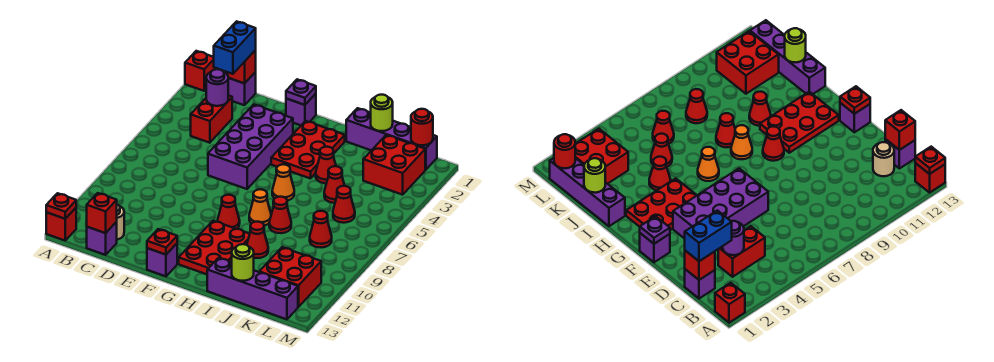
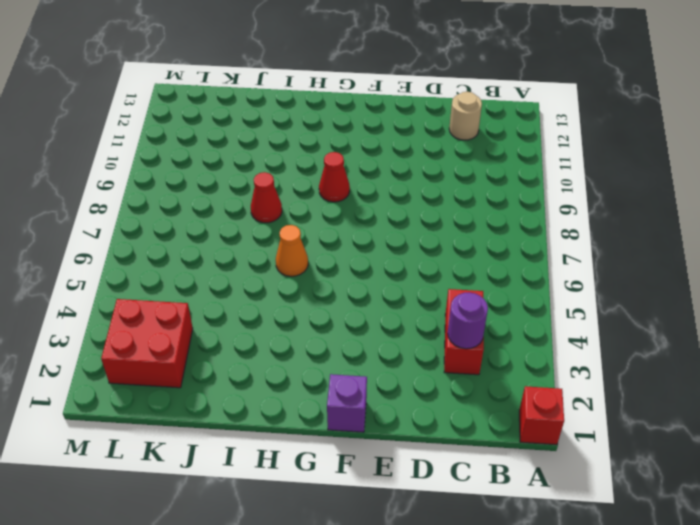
none -> red 1x1 brick [46,208,76,240]
none -> purple 1x1 brick [228,72,256,105]
none -> purple 1x1 brick [87,222,117,255]
none -> purple 2x4 brick [208,104,293,189]

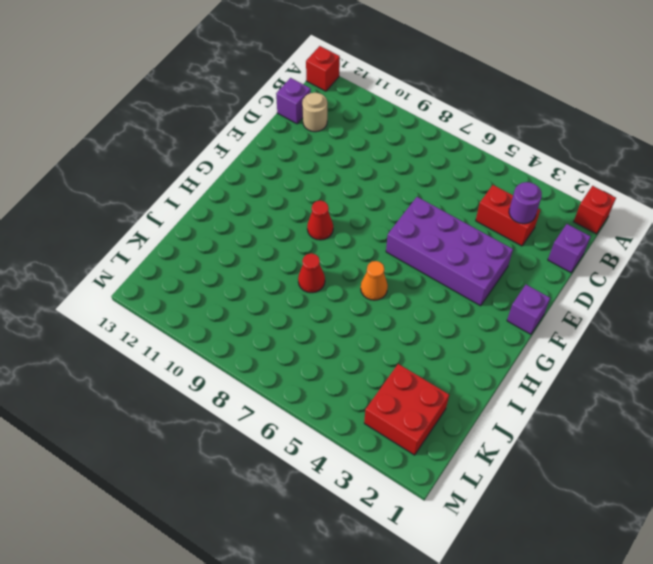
none -> purple 1x1 brick [147,244,177,276]
none -> red 2x3 plate [271,121,345,179]
none -> red 2x3 plate [179,221,250,274]
none -> orange 1x1 cone [249,189,271,226]

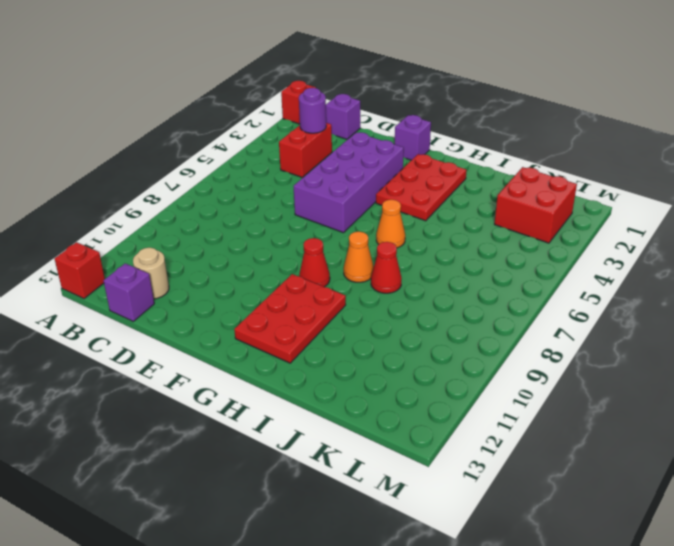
none -> purple 1x1 brick [147,244,177,276]
none -> purple 1x4 brick [346,108,437,170]
none -> red 1x1 cone [316,147,336,183]
none -> red 1x1 cone [247,222,268,258]

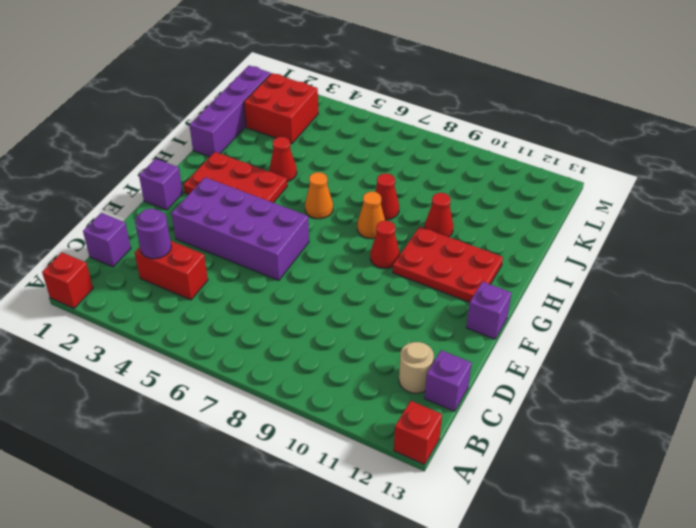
none -> purple 1x4 brick [207,258,298,320]
none -> red 1x1 cone [324,166,345,203]
none -> red 1x1 cone [333,186,355,223]
none -> red 1x1 cone [310,211,332,248]

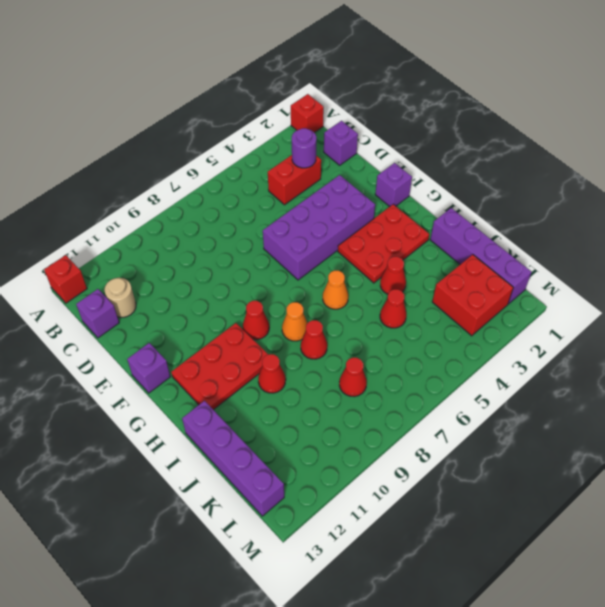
none -> red 1x1 cone [333,186,355,223]
none -> red 2x2 brick [259,247,321,307]
none -> red 1x1 plate [46,193,76,219]
none -> red 1x1 brick [225,50,256,83]

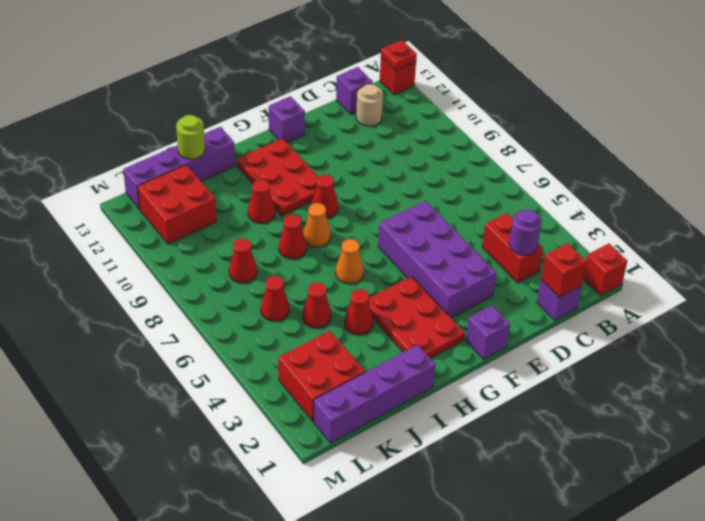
none -> red 1x1 brick [87,193,117,233]
none -> purple 1x1 plate [286,79,316,105]
none -> red 1x1 plate [147,229,177,255]
none -> lime 1x1 round brick [371,95,393,131]

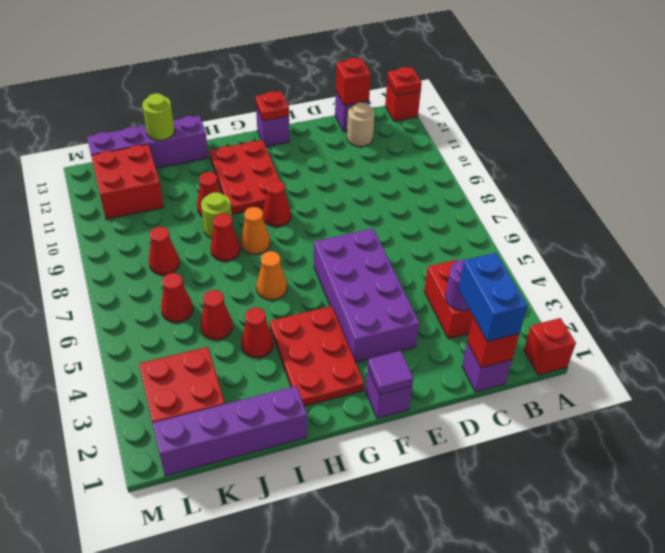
purple 1x1 tile [368,351,413,395] -> purple 1x1 plate [286,79,316,105]
lime 1x1 round brick [201,192,232,238] -> lime 1x1 round brick moved to [371,95,393,131]
none -> red 1x1 round brick [411,109,433,145]

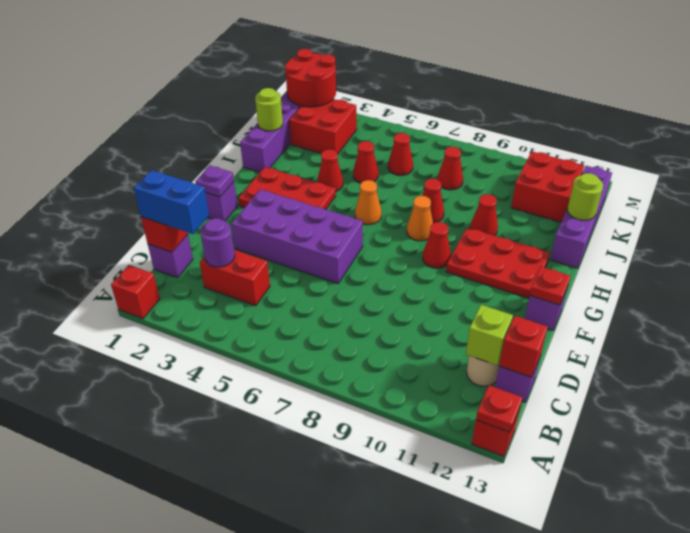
lime 1x1 brick [466,305,513,365] -> none
red 2x2 round brick [285,49,336,107] -> red 1x1 round brick [411,109,433,145]

